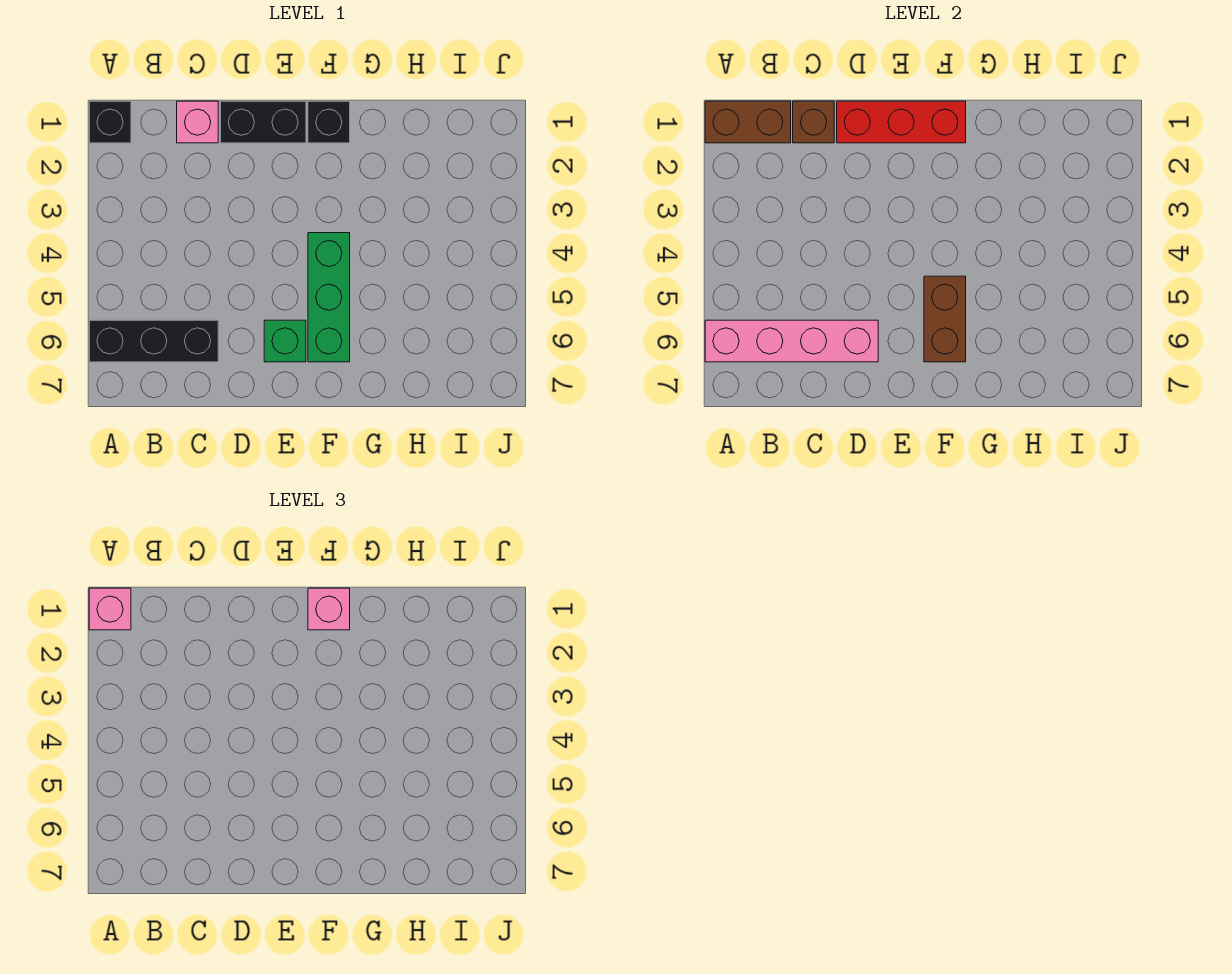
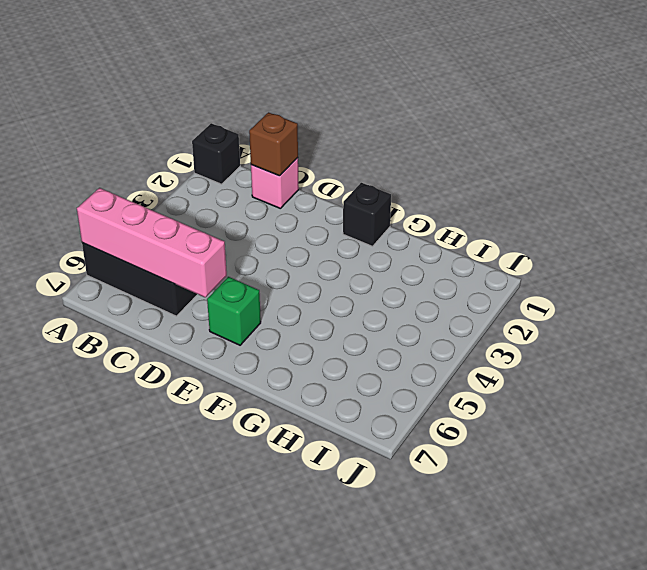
none -> black 1x2 brick [221,101,306,143]
none -> green 1x3 brick [308,233,350,362]
none -> brown 1x2 brick [705,101,791,143]

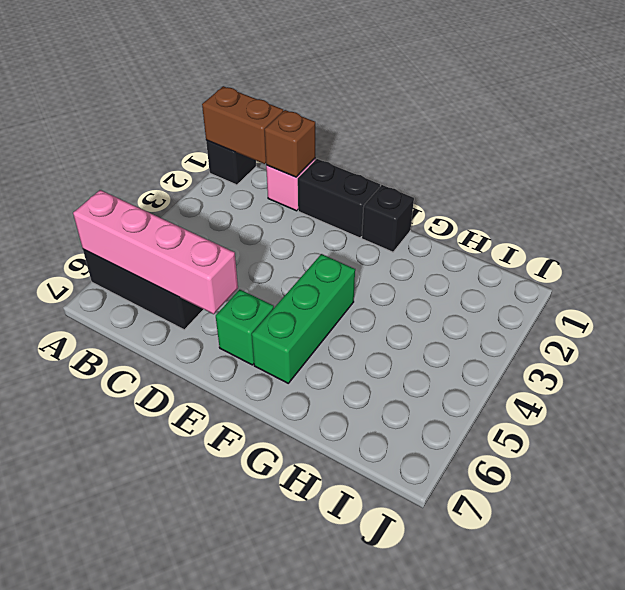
none -> red 1x3 brick [837,101,966,143]
none -> brown 1x2 brick [924,276,966,362]
none -> pink 1x1 brick [89,588,131,630]

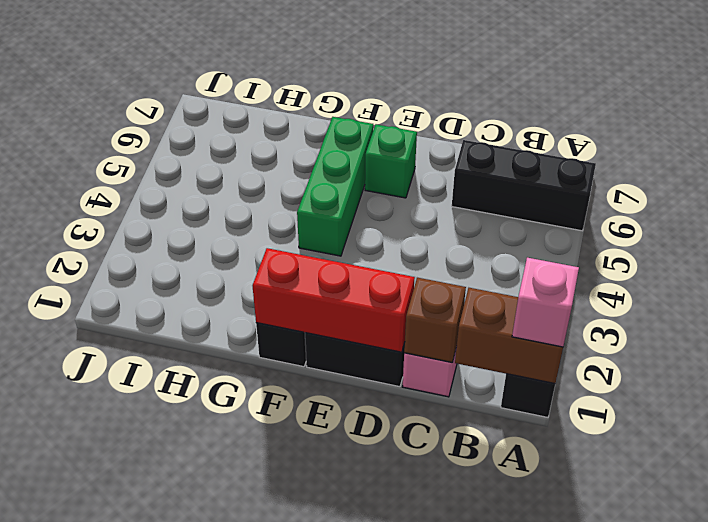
none -> pink 1x4 brick [705,320,878,362]
none -> brown 1x2 brick [924,276,966,362]
none -> pink 1x1 brick [308,588,350,630]

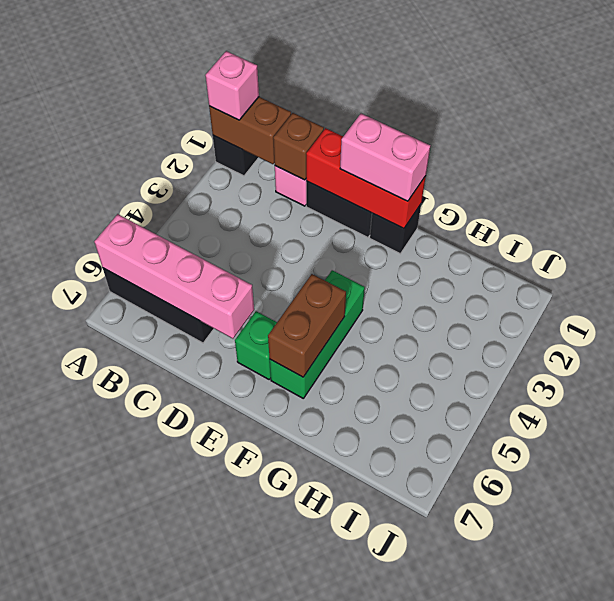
pink 1x2 brick [340,114,430,201] -> pink 1x1 brick [308,588,350,630]

